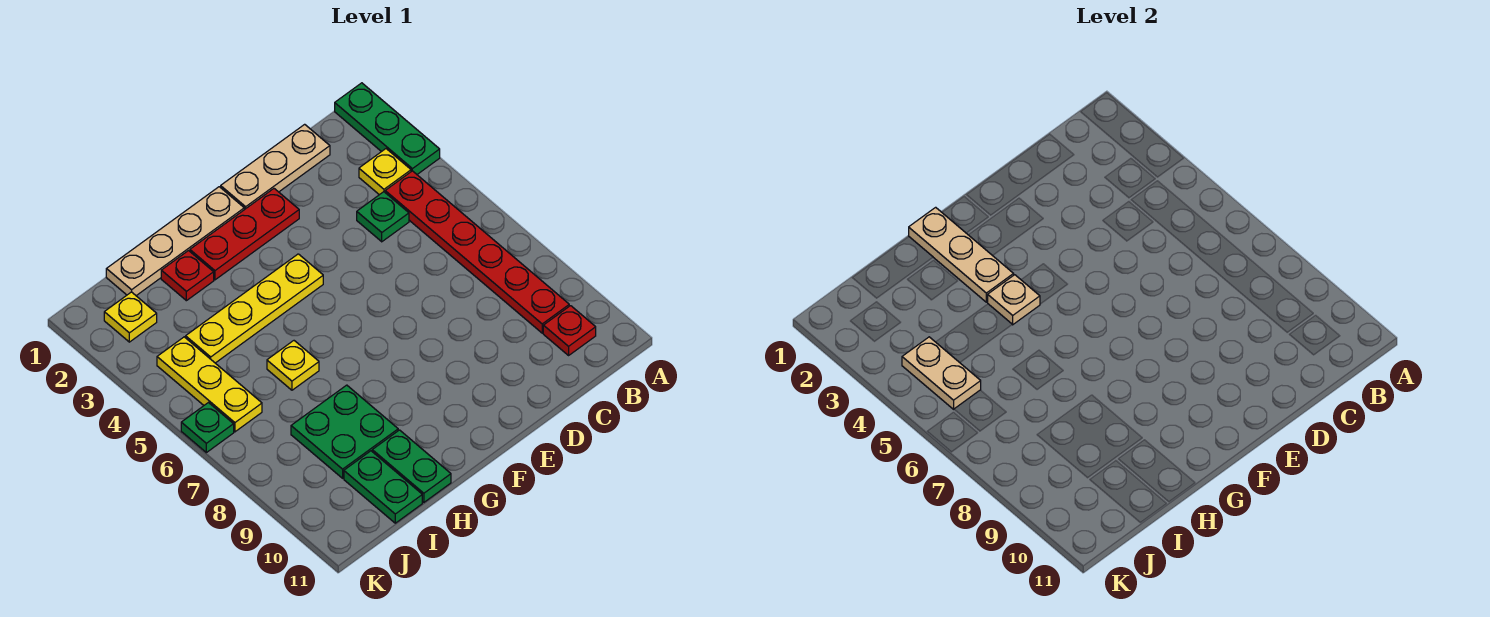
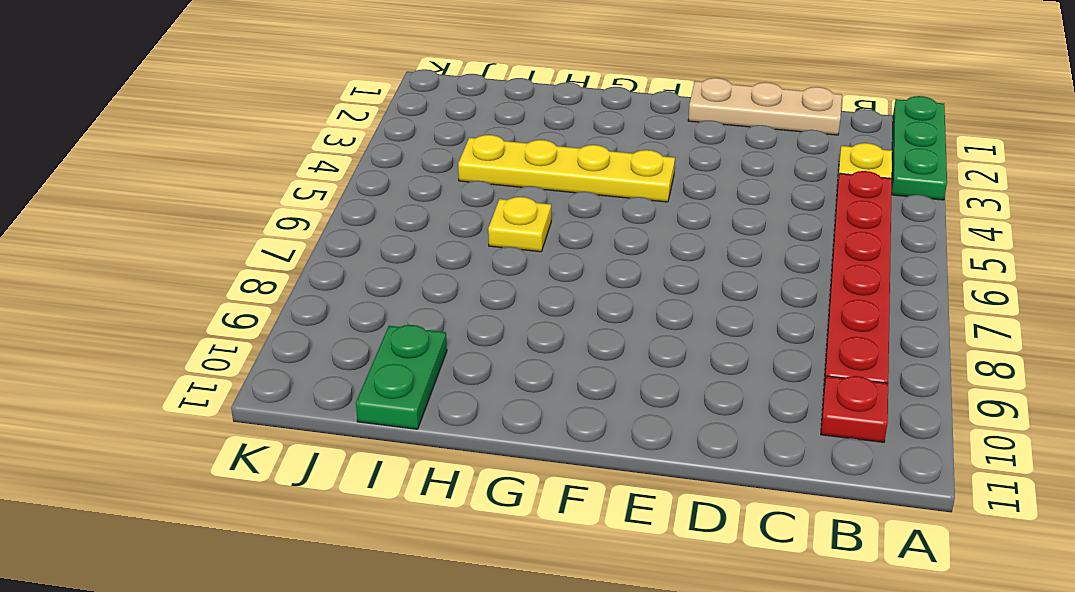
none -> green 1x1 plate [357,192,409,242]
none -> red 1x3 plate [190,189,299,280]
none -> tan 1x4 plate [106,187,244,296]

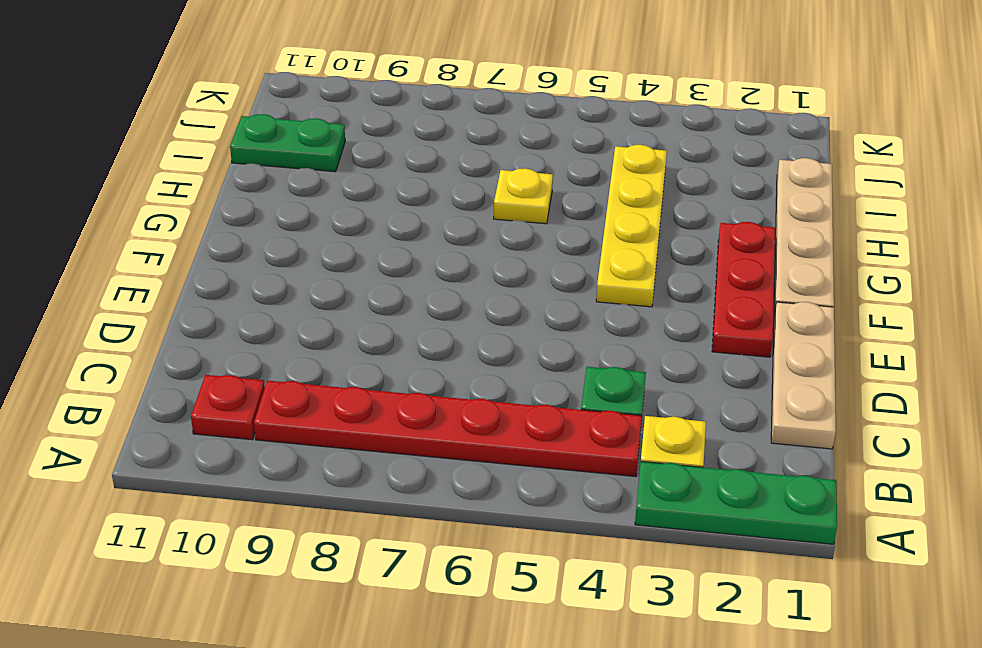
none -> red 1x1 plate [161,251,214,301]
none -> green 2x2 plate [291,385,398,478]
none -> green 1x2 plate [372,430,451,502]

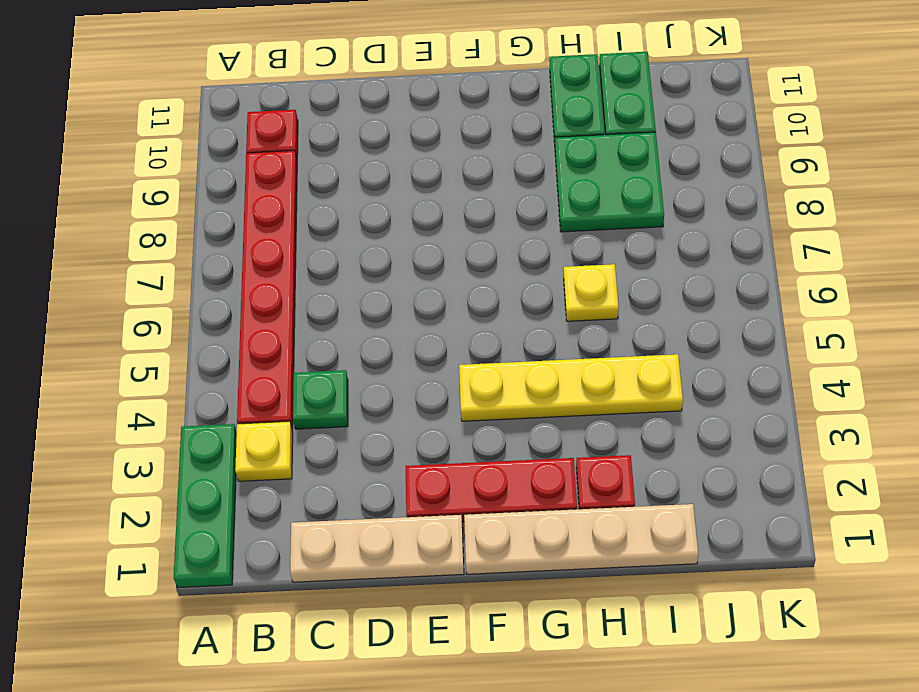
none -> yellow 1x1 plate [104,292,157,342]
none -> yellow 1x3 plate [157,337,262,432]
none -> green 1x1 plate [181,403,234,453]

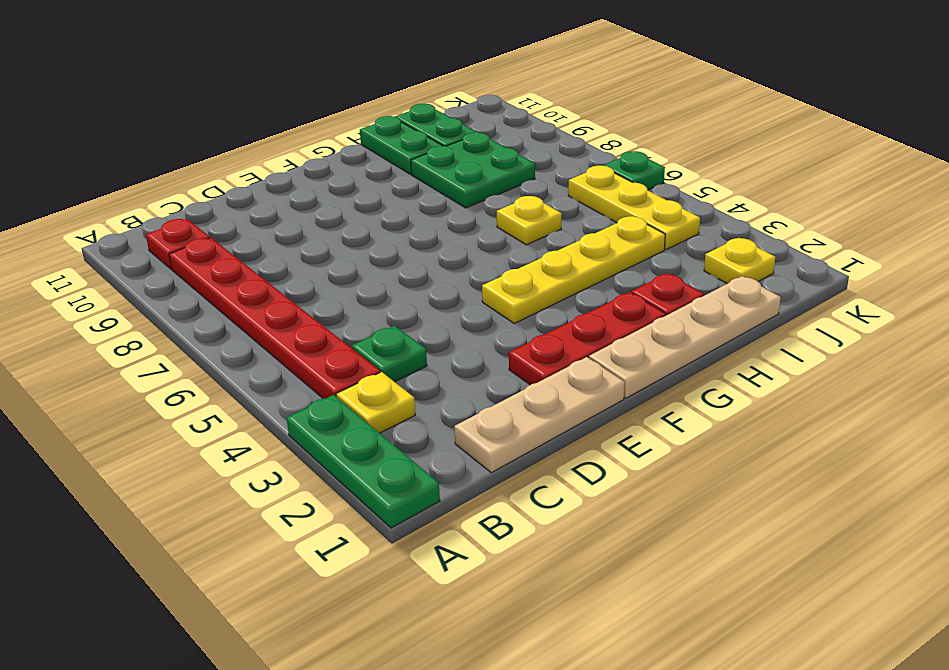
none -> tan 1x3 plate [909,207,1014,302]
none -> tan 1x1 plate [988,275,1040,325]
none -> tan 1x2 plate [902,337,981,409]

